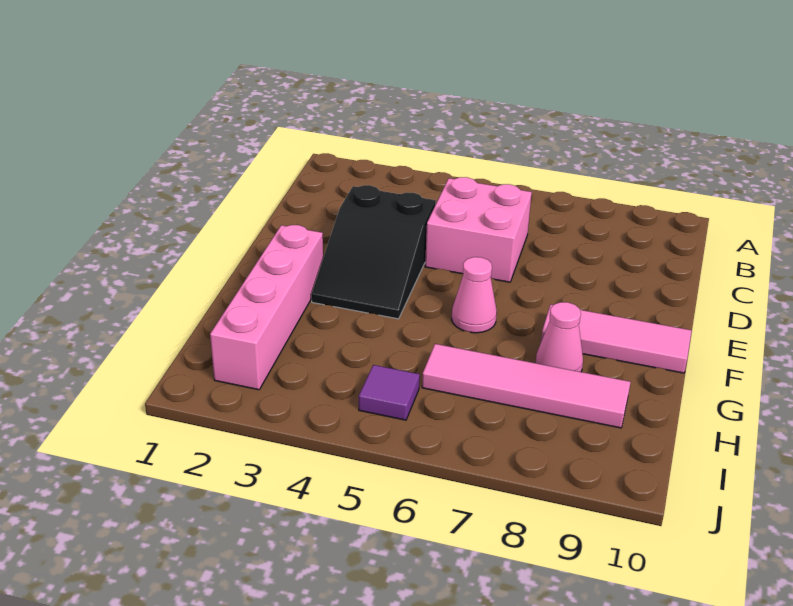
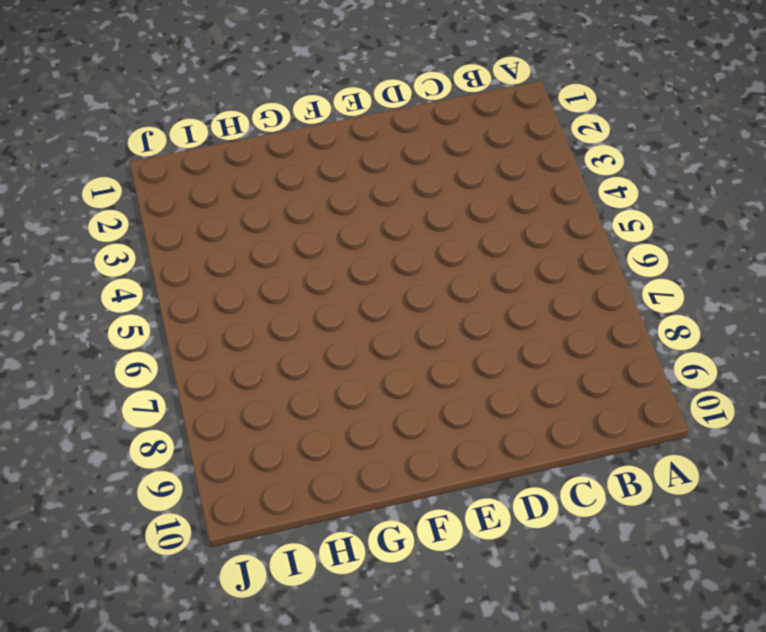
none -> pink 2x2 brick [425,177,532,282]
none -> black 2x3 slope [311,185,436,319]

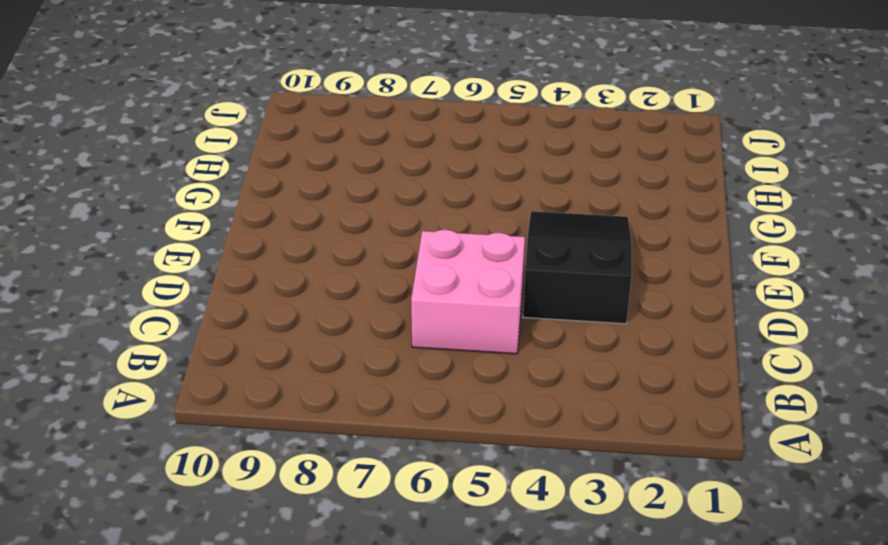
none -> pink 1x4 brick [210,225,323,390]
none -> pink 1x1 cone [452,257,497,333]

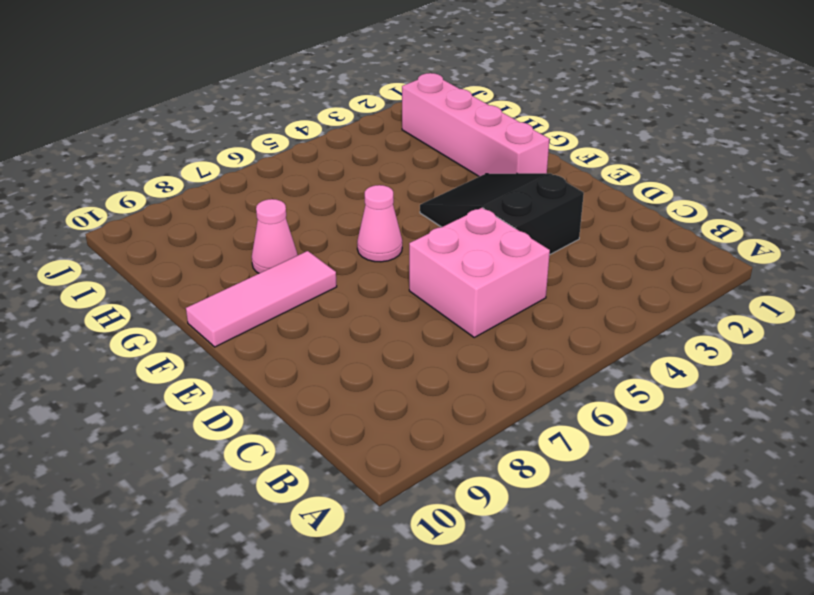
none -> pink 1x4 tile [422,344,631,428]
none -> purple 1x1 tile [359,365,420,420]

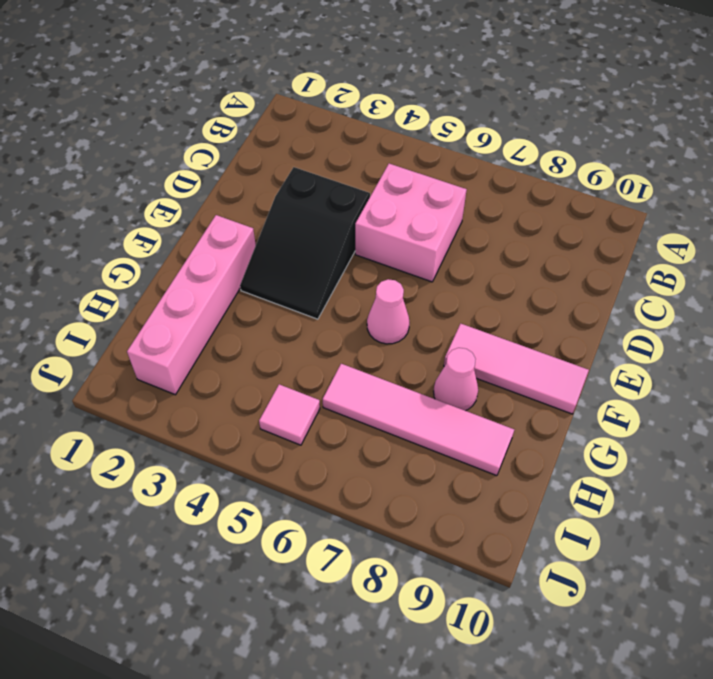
pink 1x1 tile [259,384,320,445] -> purple 1x1 tile [359,365,420,420]

